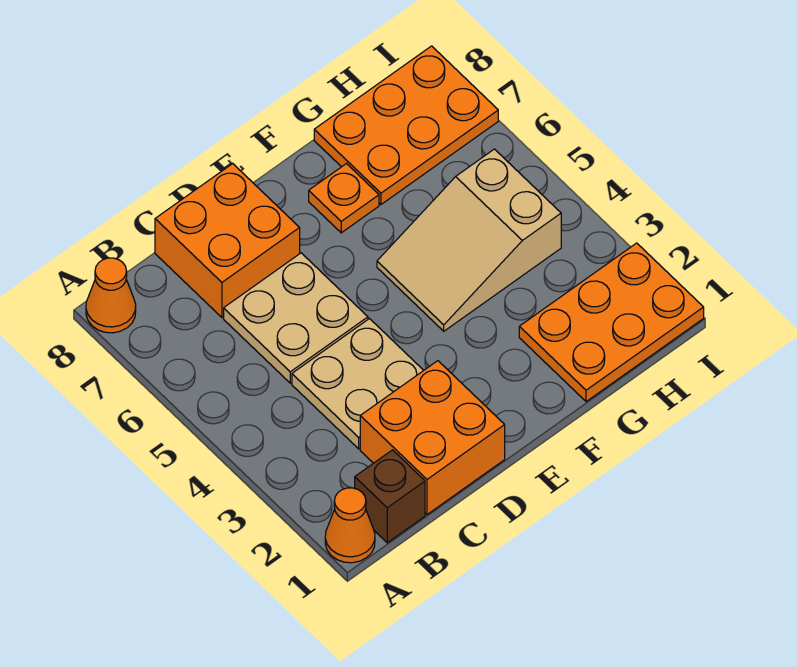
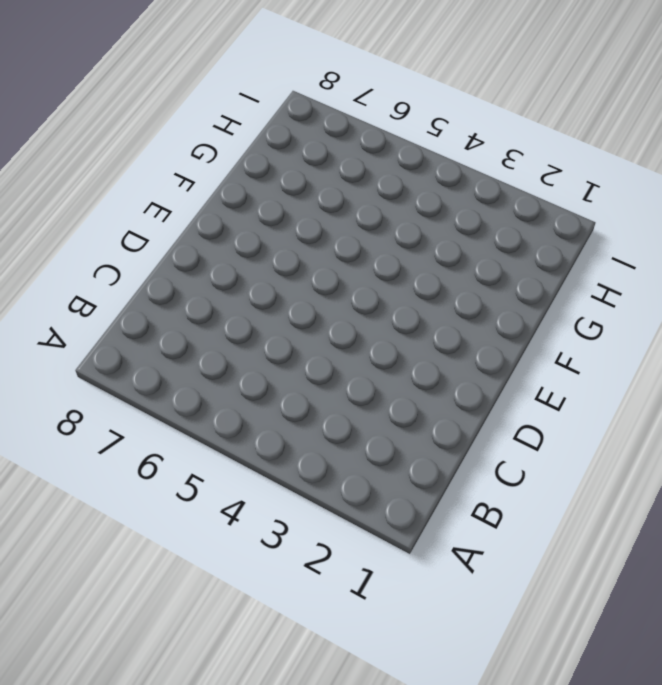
none -> orange 1x1 cone [325,488,375,563]
none -> orange 1x1 cone [86,258,136,333]

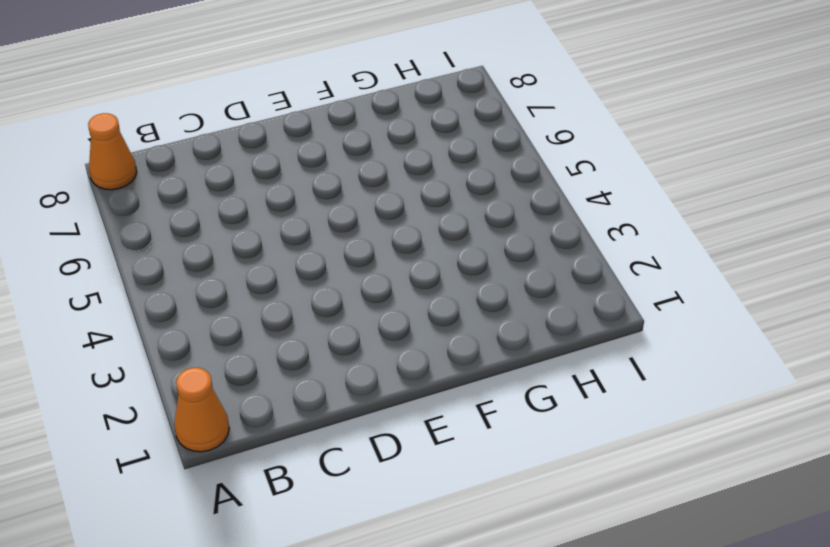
none -> brown 1x1 brick [355,450,425,543]
none -> orange 2x2 brick [360,361,505,514]

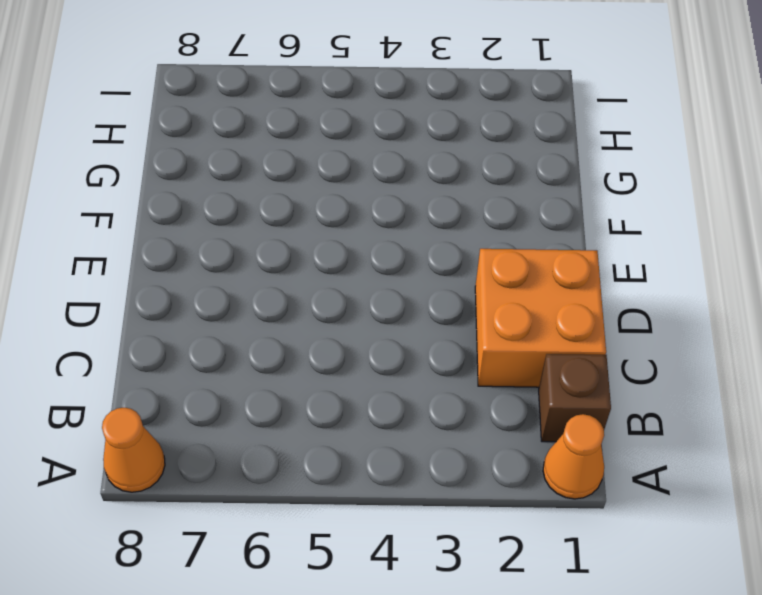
none -> tan 2x2 plate [292,319,424,449]
none -> tan 2x2 plate [224,253,368,383]

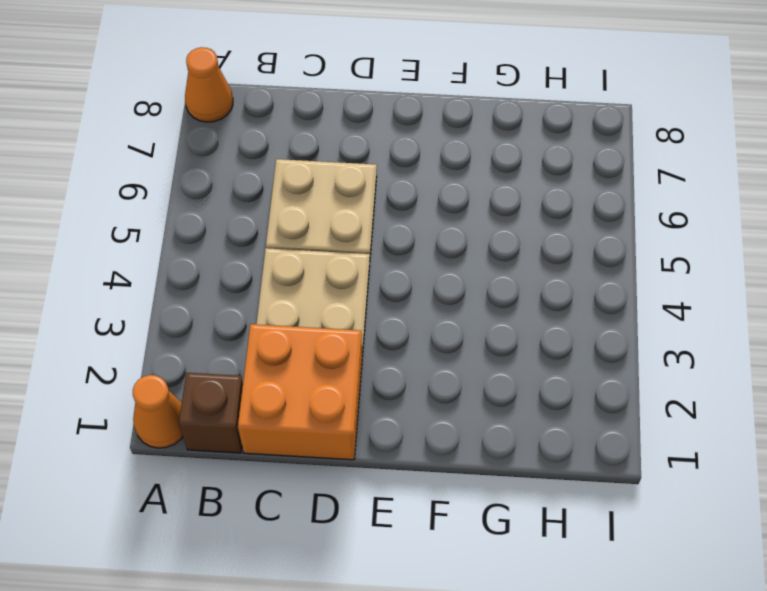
none -> orange 2x2 brick [155,164,300,317]
none -> tan 2x3 slope [377,149,561,331]

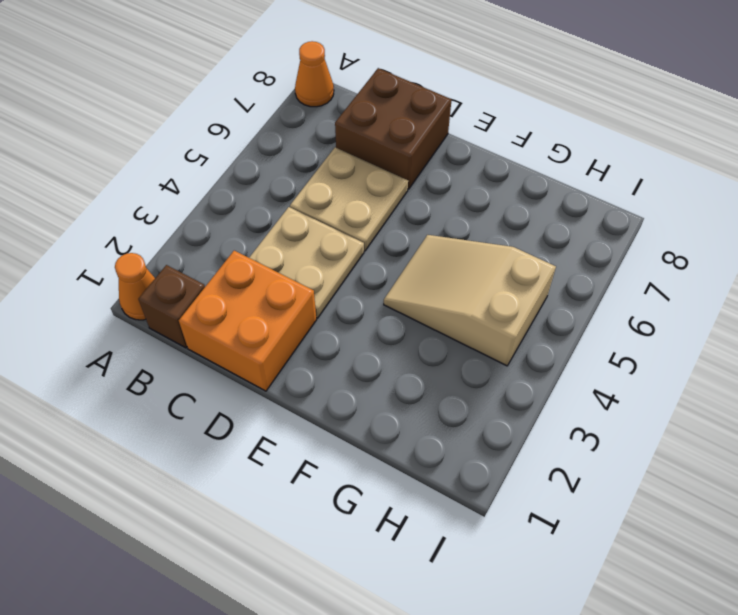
brown 2x2 brick [335,68,452,189] -> orange 2x2 brick [155,164,300,317]
none -> orange 1x1 plate [309,164,379,233]
none -> orange 2x3 plate [519,243,704,402]

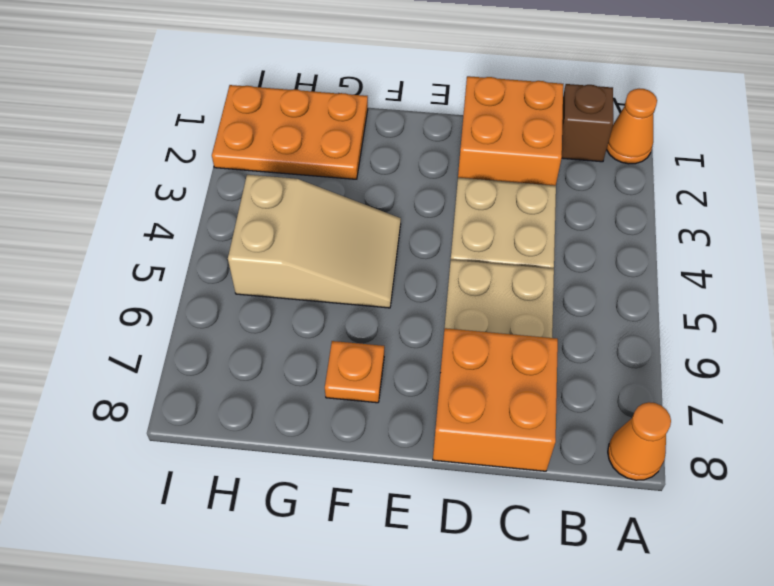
none -> orange 2x3 plate [314,46,498,204]

